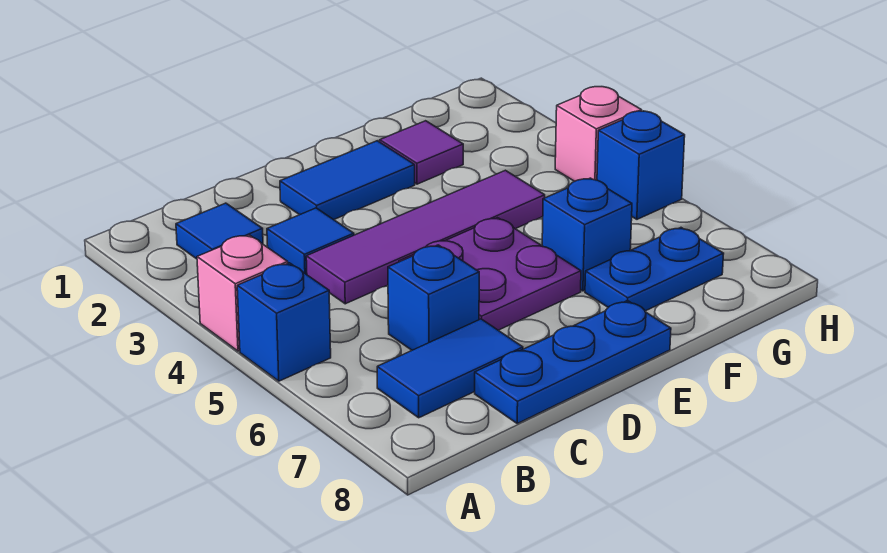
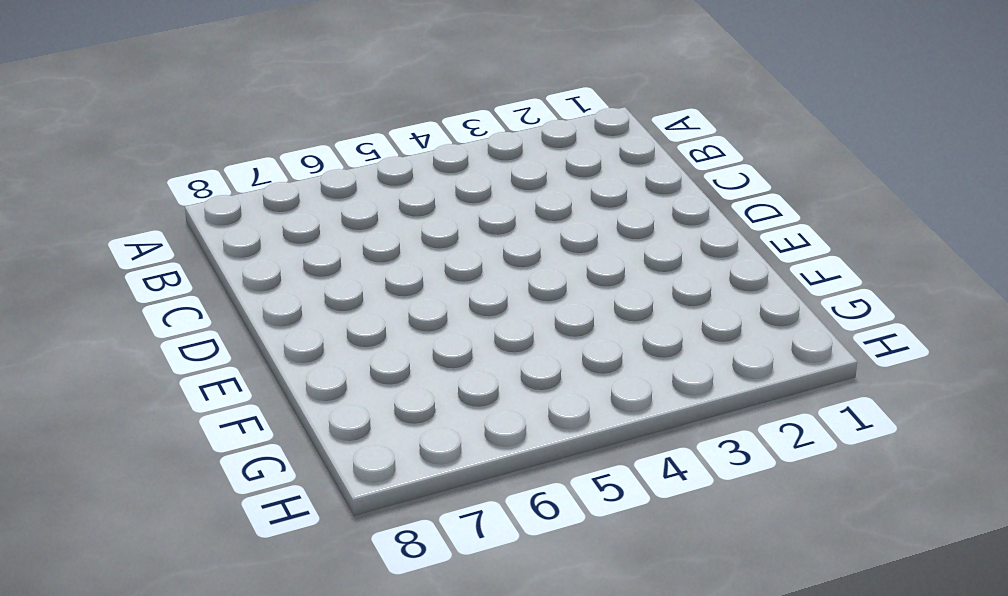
none -> pink 1x1 brick [197,235,288,351]
none -> blue 1x1 brick [237,263,331,381]
none -> blue 1x1 tile [176,203,263,259]

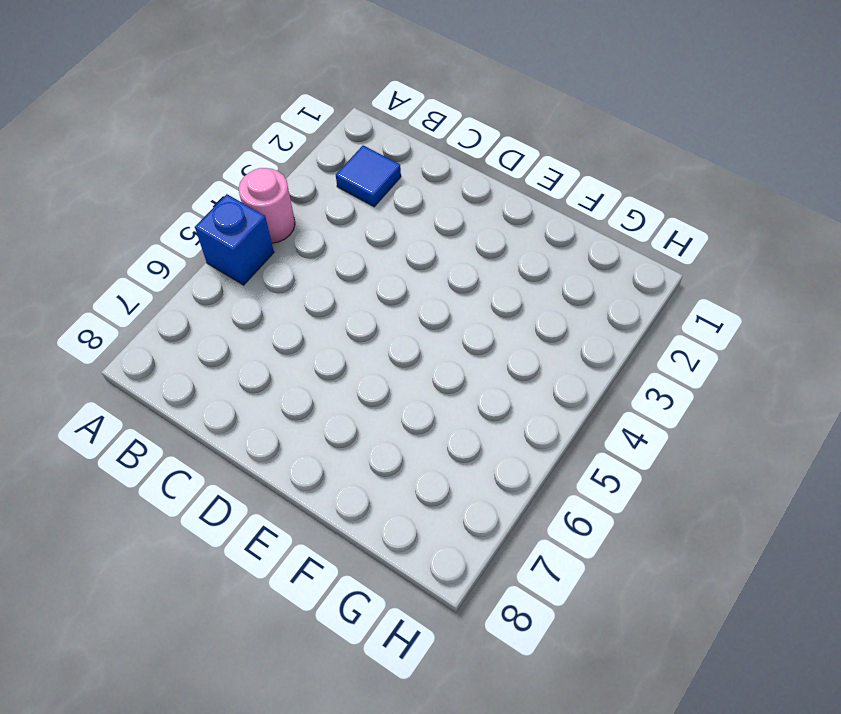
pink 1x1 round brick [239,168,295,243] -> pink 1x1 brick [197,235,288,351]
none -> blue 1x2 tile [377,319,523,418]
none -> blue 1x1 tile [267,208,354,275]
none -> purple 1x4 tile [306,170,545,304]

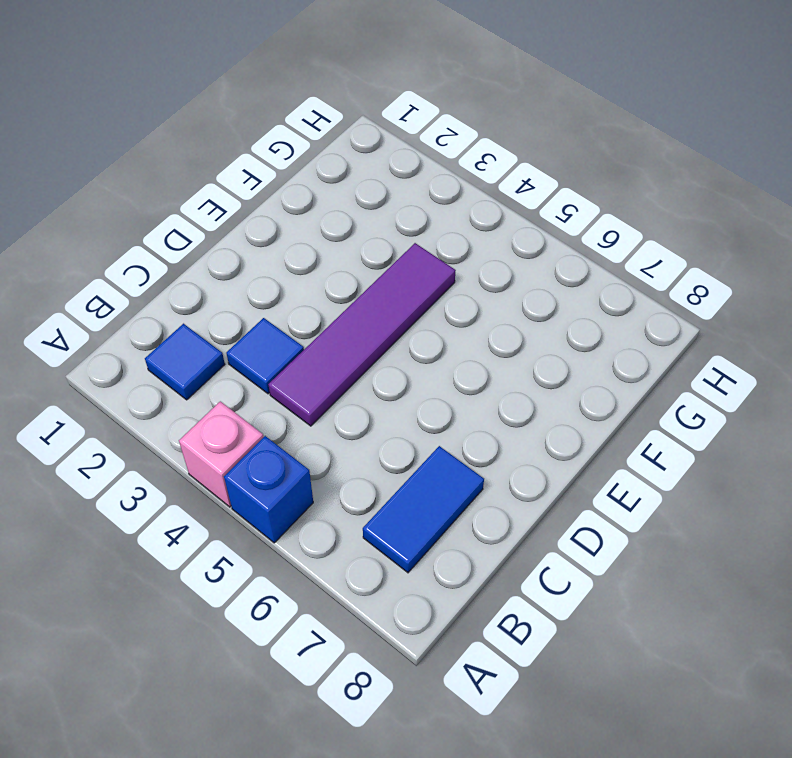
none -> blue 1x1 brick [388,245,479,350]
none -> blue 1x3 plate [475,301,671,423]
none -> blue 1x2 tile [280,141,415,220]

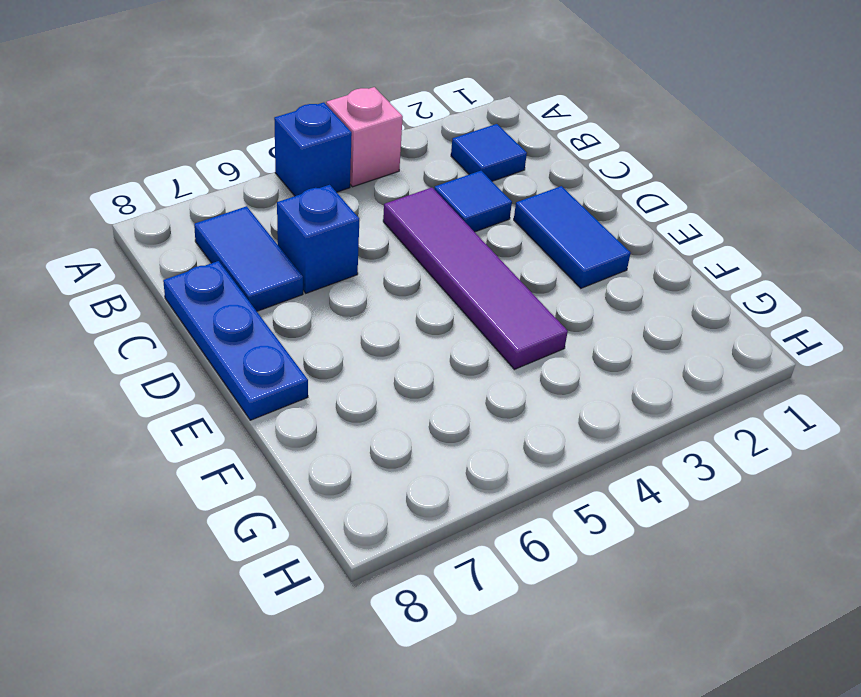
none -> purple 2x2 plate [399,218,581,330]
none -> purple 1x1 tile [380,121,463,184]
none -> blue 1x1 brick [542,178,632,291]

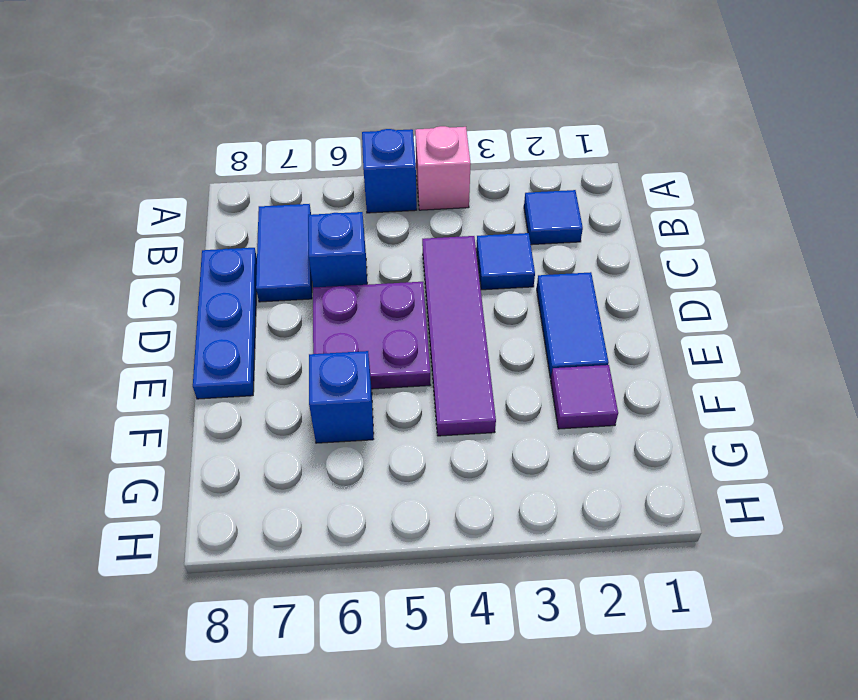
none -> blue 1x2 plate [585,228,724,311]
none -> pink 1x1 brick [555,87,642,181]
none -> blue 1x1 brick [597,111,685,219]

